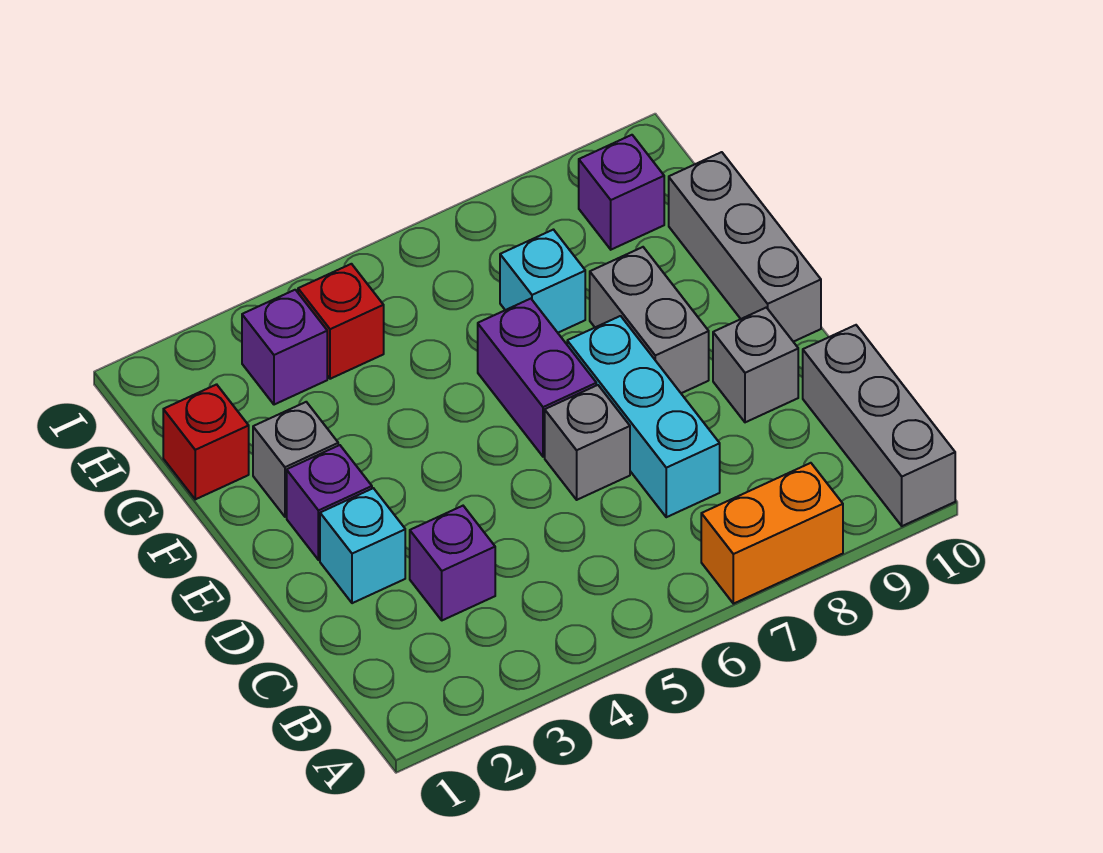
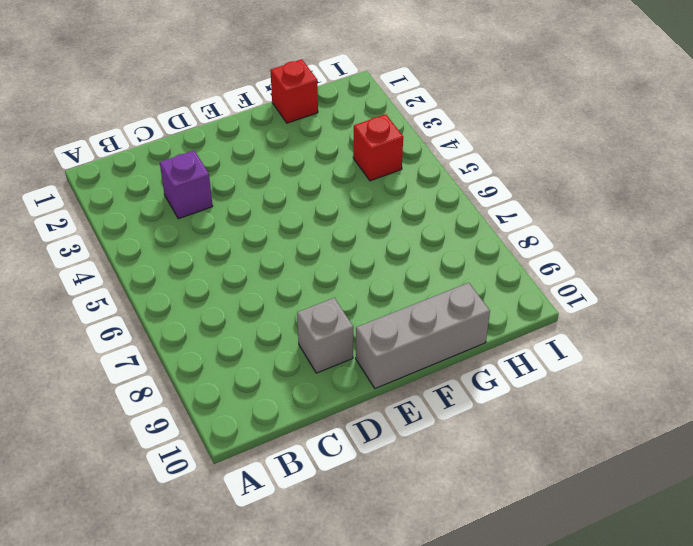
none -> orange 1x2 brick [701,463,843,604]
none -> grey 1x3 brick [803,325,955,526]
none -> cyan 1x3 brick [567,316,720,517]

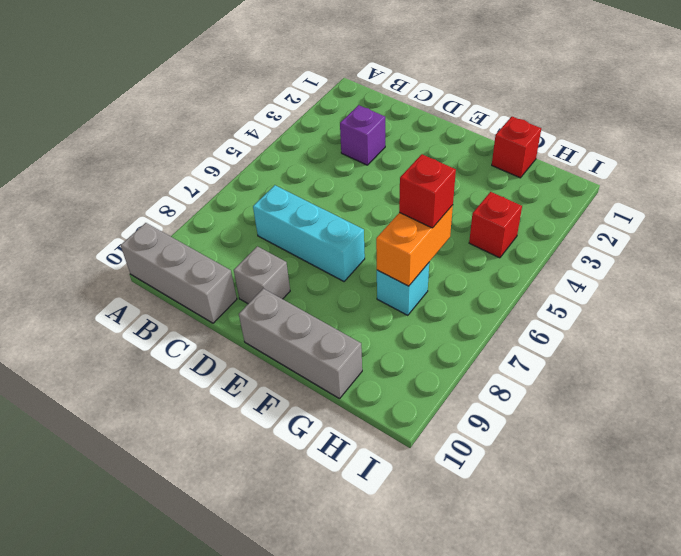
orange 1x2 brick [376,205,453,286] -> orange 1x2 brick moved to [701,463,843,604]
red 1x1 brick [399,154,456,228] -> none
none -> cyan 1x1 brick [320,488,405,603]
none -> grey 1x1 brick [545,385,630,500]
none -> purple 1x1 brick [287,445,372,560]

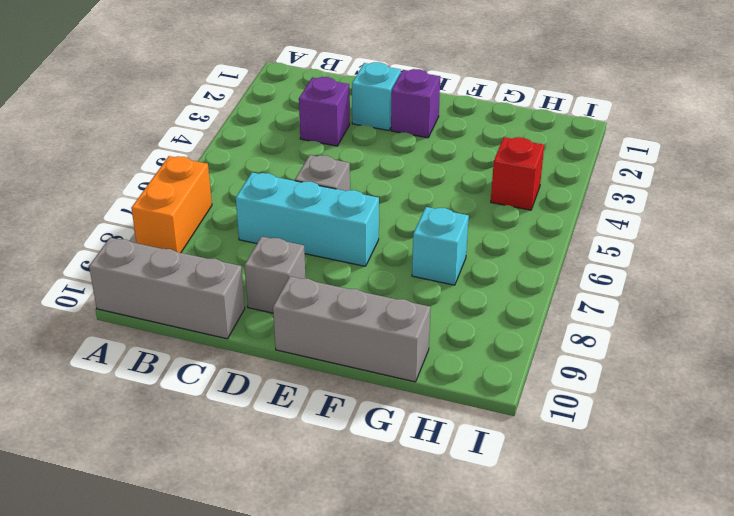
none -> purple 1x2 brick [478,299,596,457]
none -> grey 1x2 brick [590,247,709,393]
none -> grey 1x1 brick [253,402,338,517]

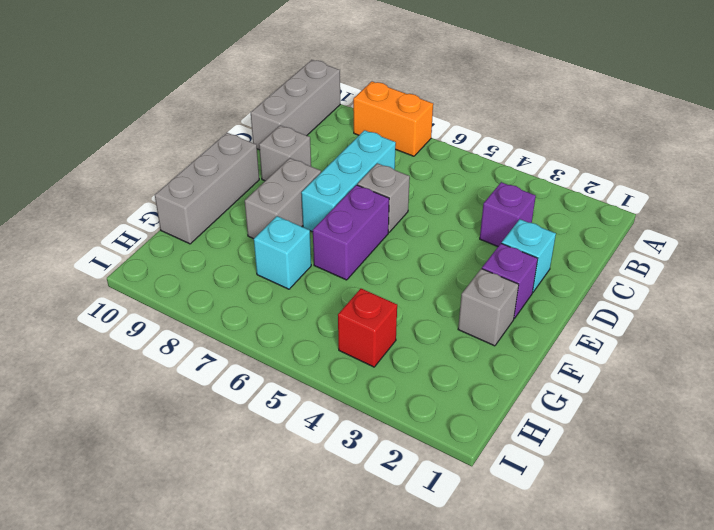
none -> red 1x1 brick [163,384,249,499]
none -> purple 1x1 brick [242,290,327,405]
none -> purple 1x1 brick [579,135,664,250]

